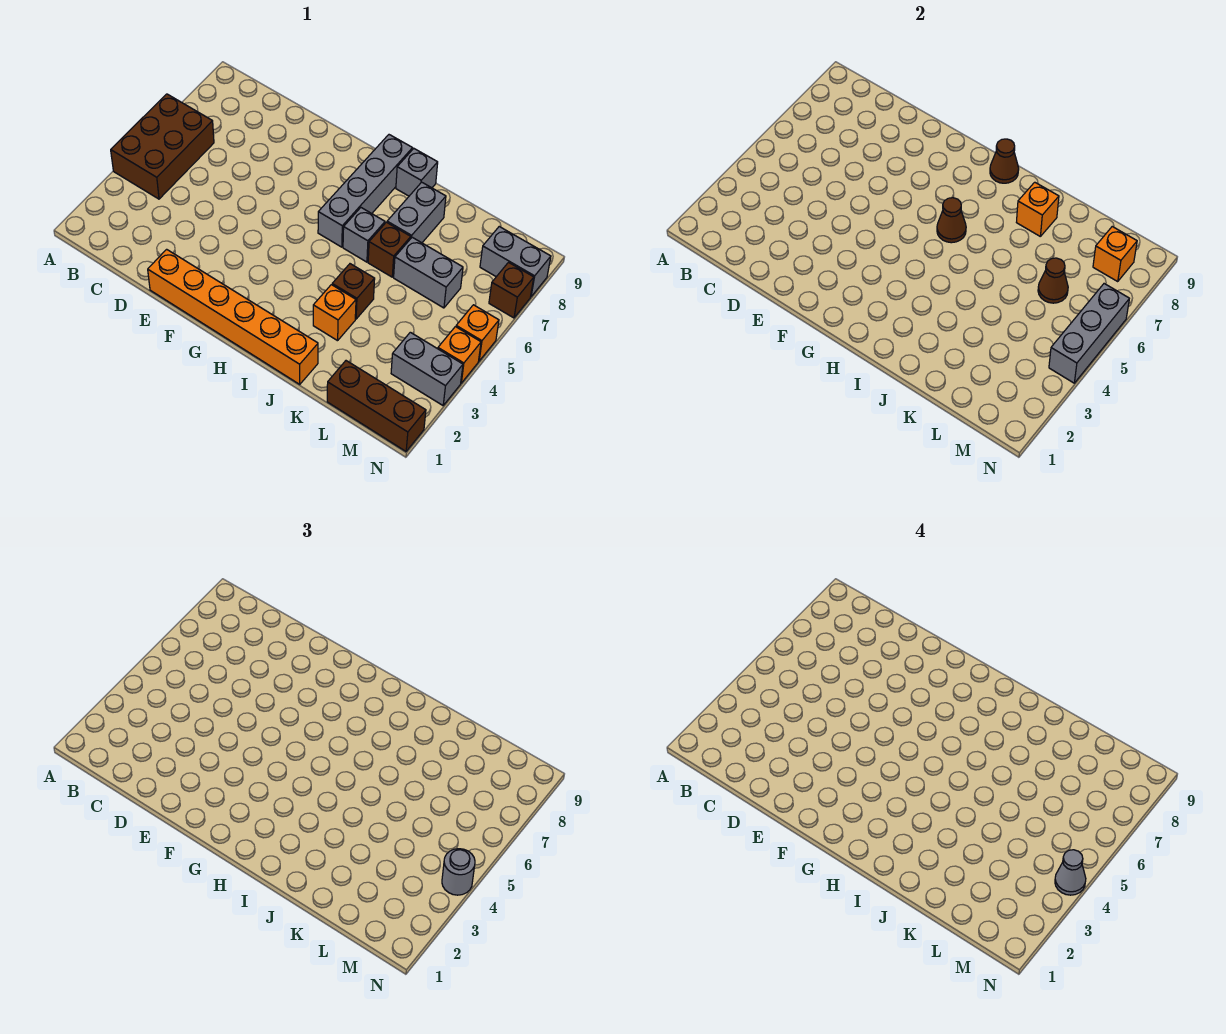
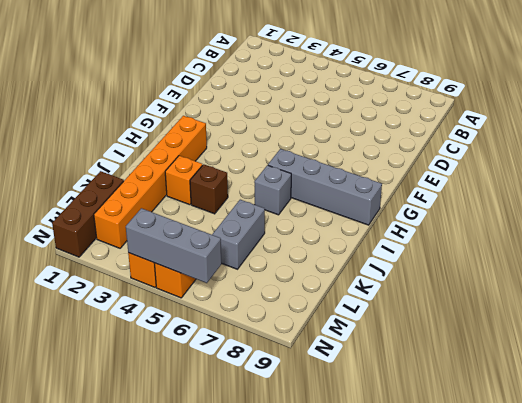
orange 1x6 brick [94,116,207,248] -> orange 1x6 brick moved to [148,249,318,384]
none -> brown 2x3 brick [111,94,214,199]
none -> grey 1x1 brick [396,149,438,196]
none -> brown 1x1 brick [368,222,411,277]

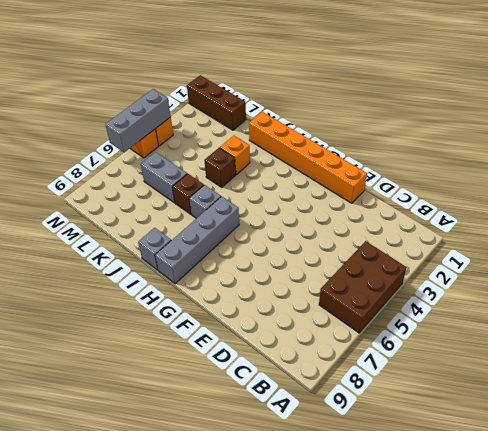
none -> grey 1x2 brick [387,182,446,243]
none -> grey 1x2 brick [391,332,463,405]
none -> grey 1x2 brick [480,227,551,296]

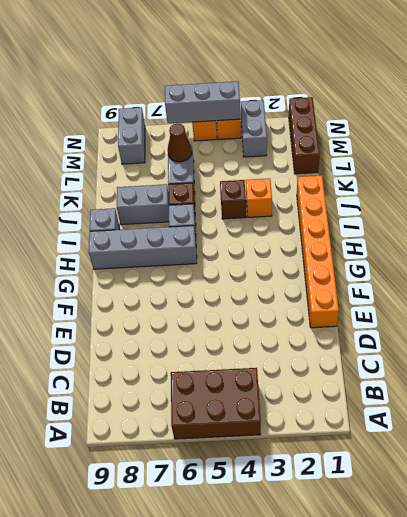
none -> brown 1x1 brick [489,262,534,318]
none -> brown 1x1 cone [937,198,966,243]
none -> brown 1x1 cone [990,139,1019,183]

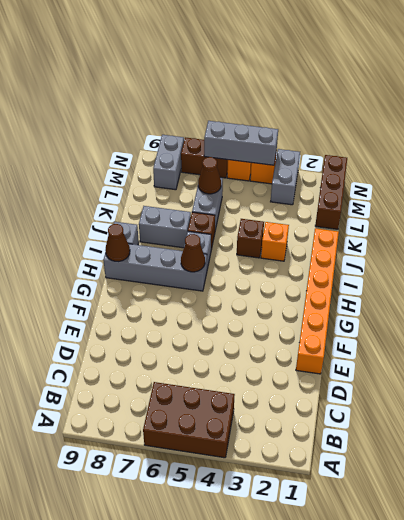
brown 1x2 brick [181,137,228,178] -> brown 1x1 brick [489,262,534,318]
none -> orange 1x1 brick [1016,182,1059,236]
none -> orange 1x1 brick [1093,227,1137,282]
none -> grey 1x1 round brick [442,849,475,895]

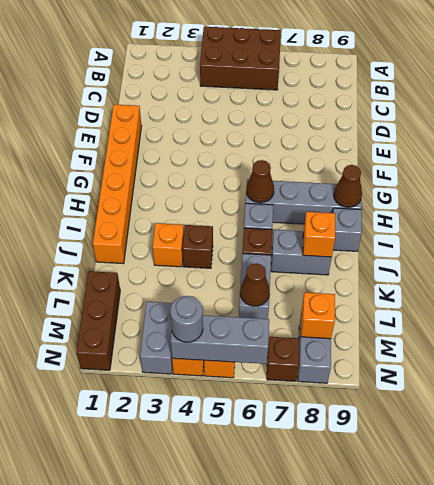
none -> grey 1x1 cone [1055,850,1086,895]

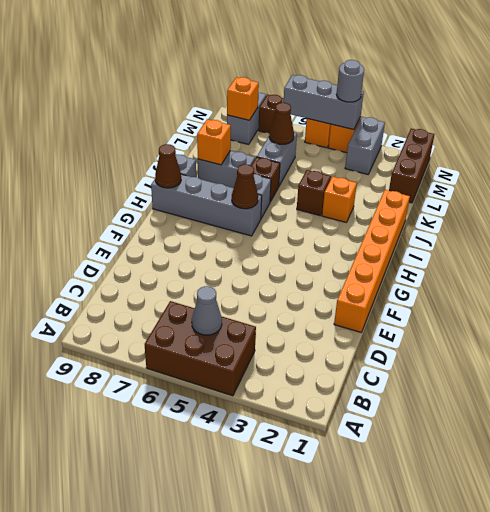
grey 1x1 cone [192,286,222,335] -> grey 1x1 cone moved to [1055,850,1086,895]

